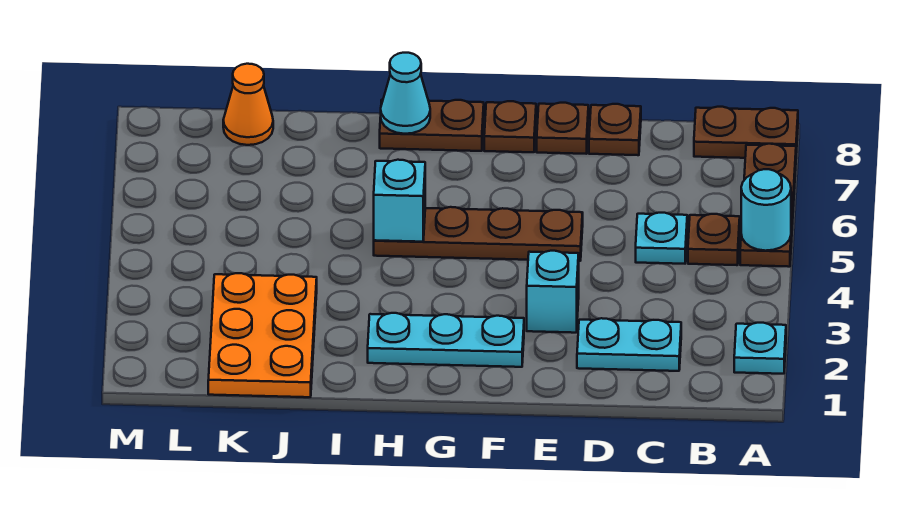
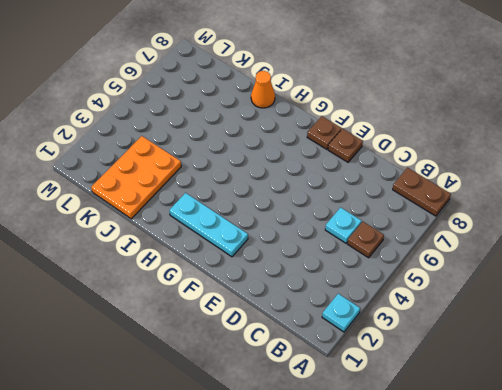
orange 1x1 cone [251,71,275,108] -> orange 1x1 cone moved to [223,64,273,145]
none -> brown 1x3 plate [740,144,796,267]
none -> cyan 1x2 plate [577,318,681,371]
none -> brown 1x1 plate [589,104,641,155]

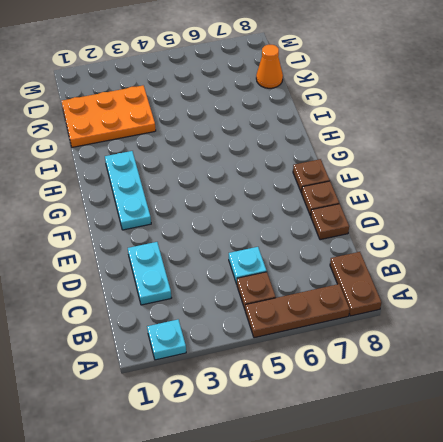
none -> cyan 1x1 brick [527,251,579,333]
none -> brown 1x4 plate [374,207,583,261]
none -> brown 1x2 plate [380,100,484,151]

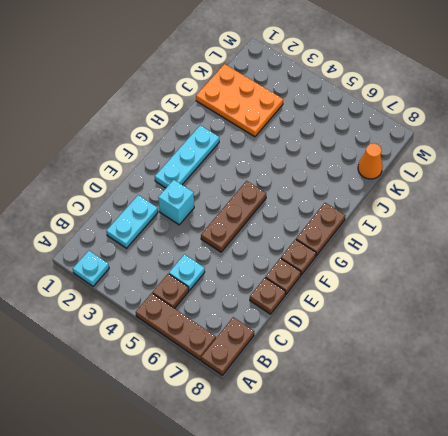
brown 1x3 plate [201,181,266,252] -> brown 1x4 plate [374,207,583,261]
none -> cyan 1x1 round brick [741,169,791,251]
none -> cyan 1x1 brick [374,160,425,242]
none -> cyan 1x1 cone [381,53,430,134]

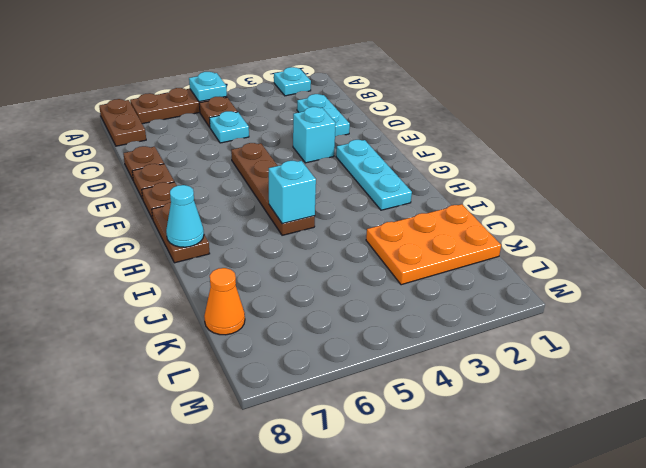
cyan 1x1 plate [189,72,227,102] -> cyan 1x1 round brick [741,169,791,251]

